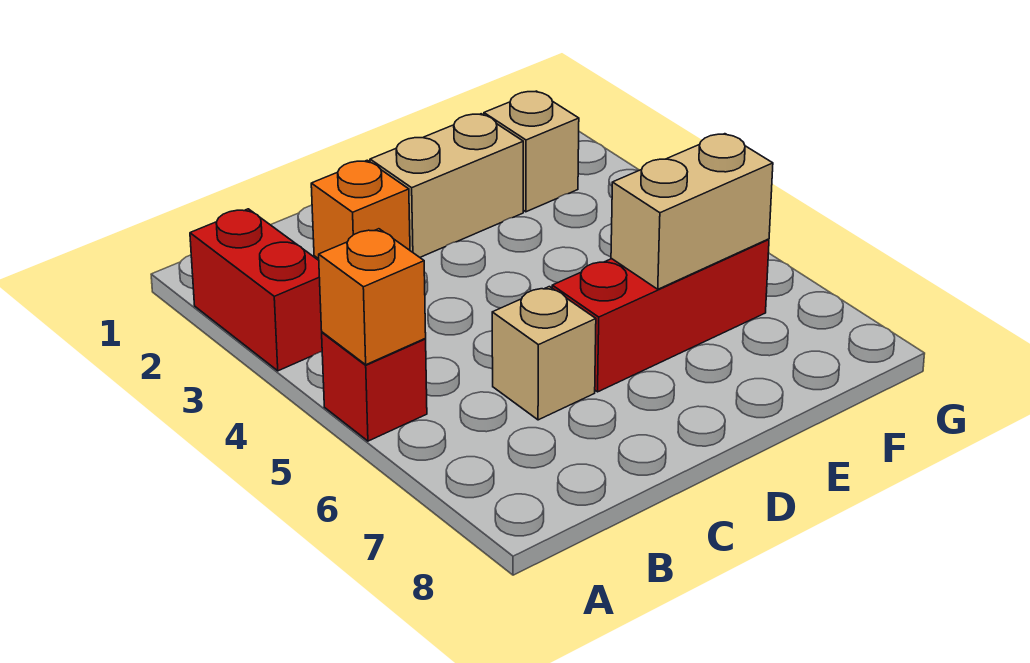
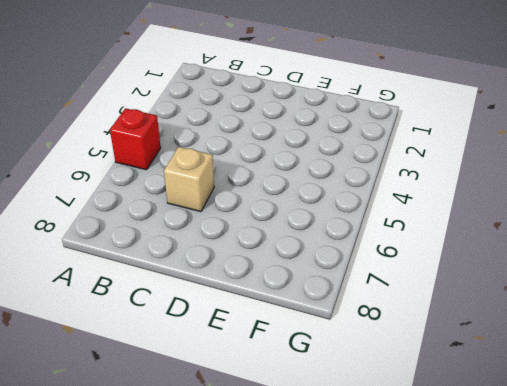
none -> red 1x2 brick [190,209,322,371]
none -> orange 1x1 brick [311,160,410,259]

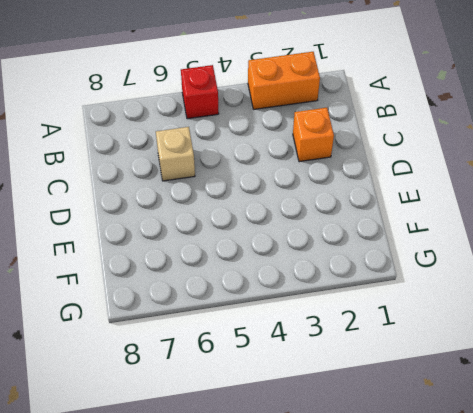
orange 1x2 brick [248,52,320,109] -> red 1x2 brick [190,209,322,371]
none -> tan 1x2 brick [370,114,523,257]
none -> red 1x3 brick [552,239,769,392]

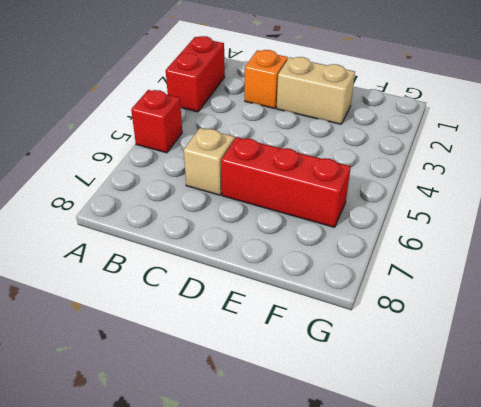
none -> tan 1x1 brick [484,91,579,212]
none -> orange 1x1 brick [319,229,426,365]

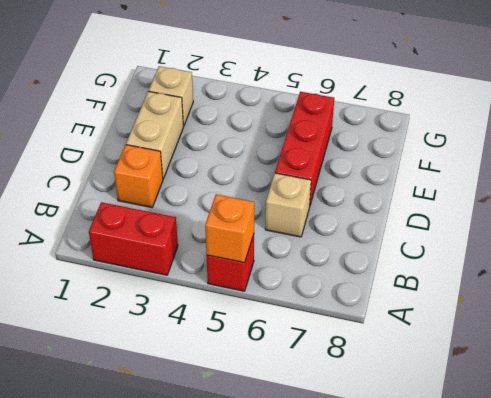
none -> tan 1x2 brick [611,134,773,289]

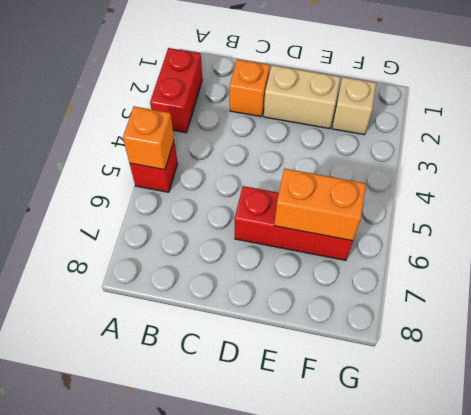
orange 1x2 brick [274,168,366,241] -> tan 1x2 brick [611,134,773,289]
none -> tan 1x1 brick [492,287,596,420]

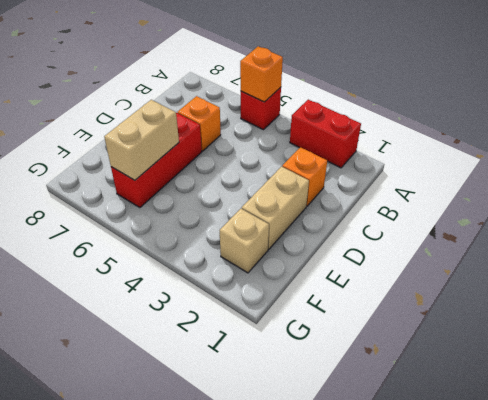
orange 1x1 brick [178,96,221,151] -> tan 1x1 brick [492,287,596,420]

